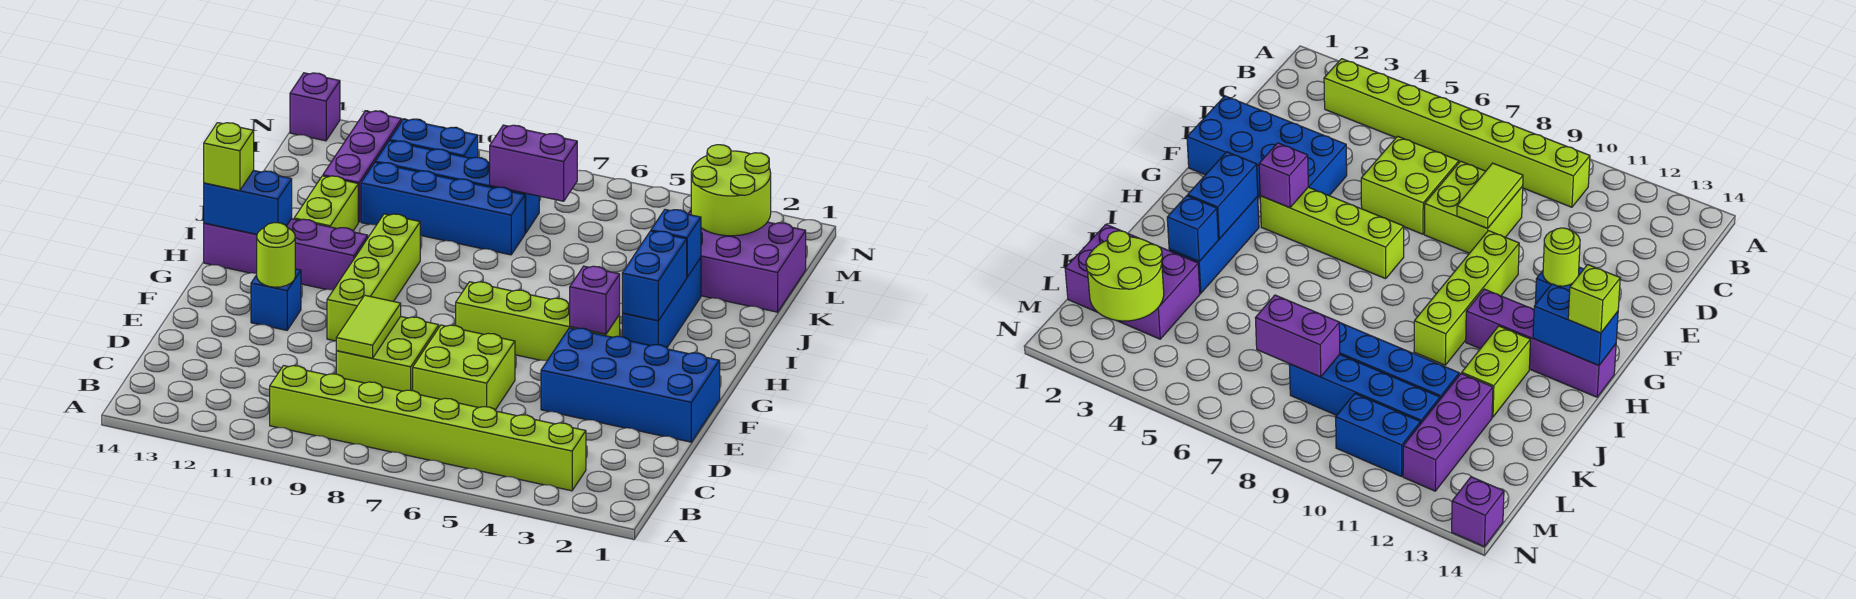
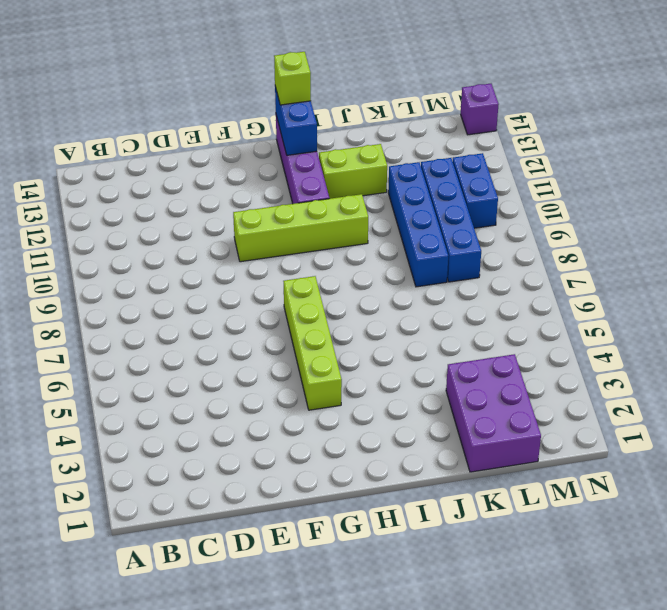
none -> lime 1x8 brick [270,366,586,491]
none -> lime 2x2 brick [413,325,515,410]
none -> lime 2x2 brick [336,316,439,391]

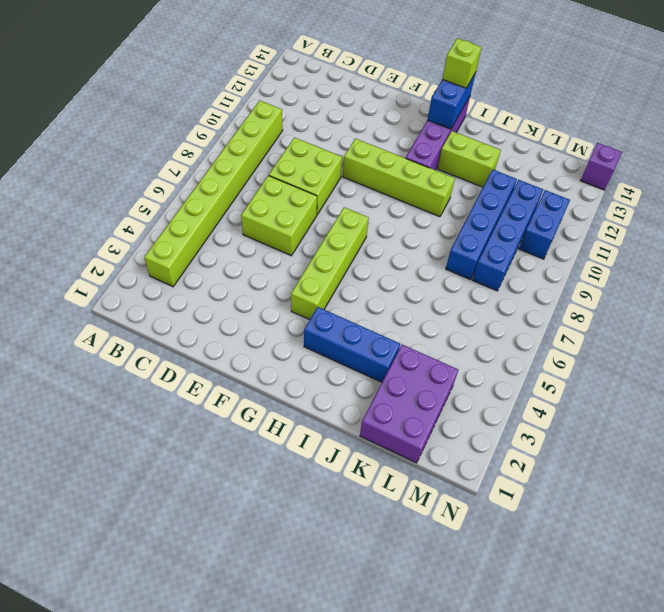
none -> blue 2x4 brick [541,328,720,442]
none -> blue 1x1 brick [251,269,301,330]
none -> purple 1x3 brick [323,111,402,222]

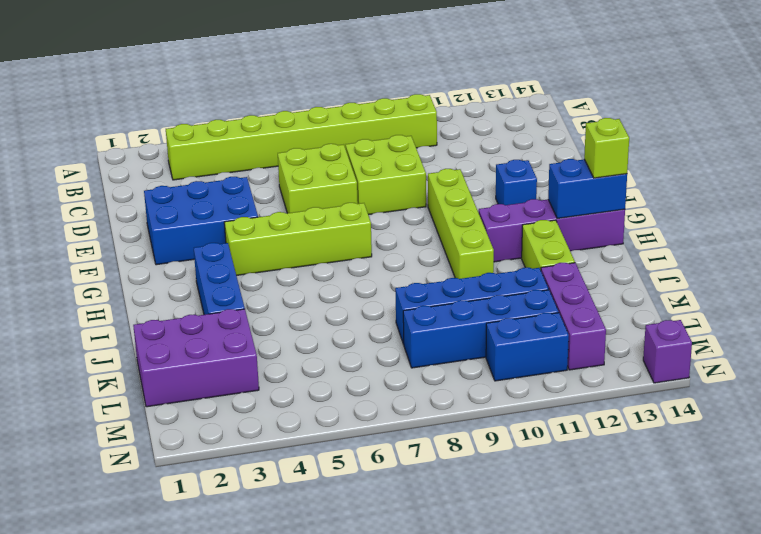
blue 2x3 brick [144,177,258,265] -> blue 2x4 brick [541,328,720,442]
none -> lime 1x2 tile [336,295,401,358]
none -> lime 1x1 round brick [257,223,295,287]
none -> purple 1x1 brick [570,266,620,334]

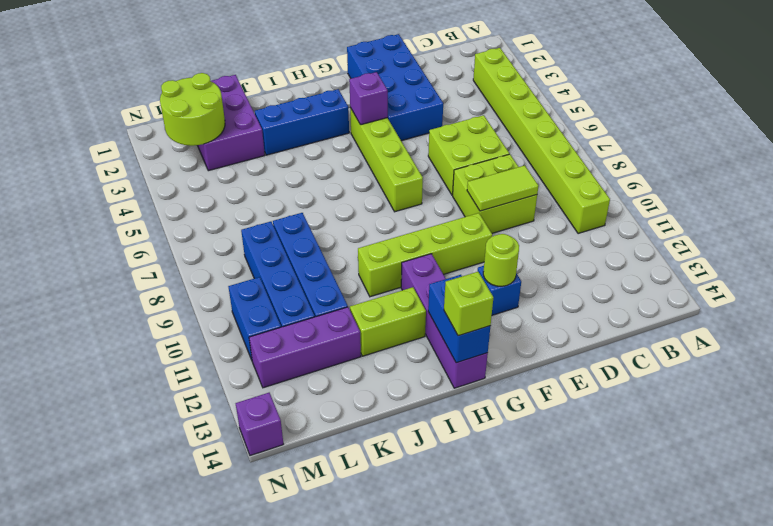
none -> blue 1x2 brick [622,231,687,321]
none -> blue 1x1 brick [651,209,701,277]
none -> purple 1x2 brick [490,125,577,201]

